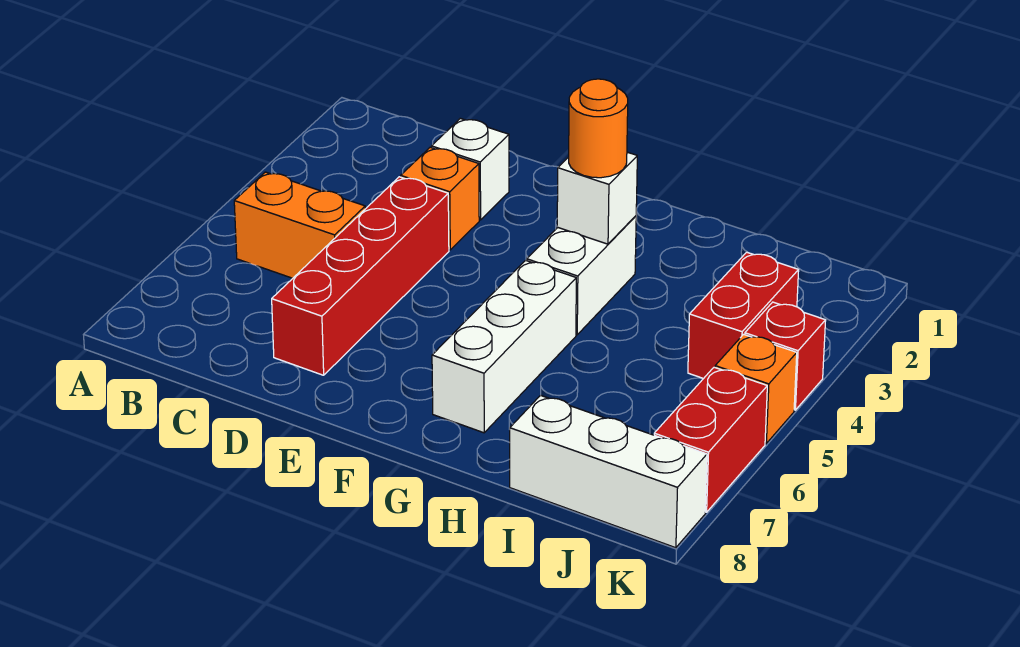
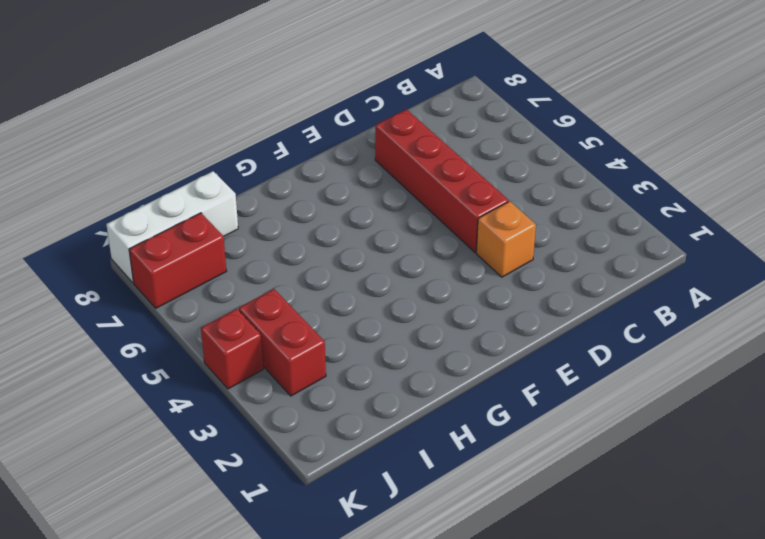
red 1x2 brick [129,213,227,308] -> red 1x2 brick turned to [654,367,767,512]
none -> orange 1x2 brick [234,172,365,278]
none -> white 1x1 brick [431,118,509,220]
none -> white 1x2 brick [527,216,636,335]

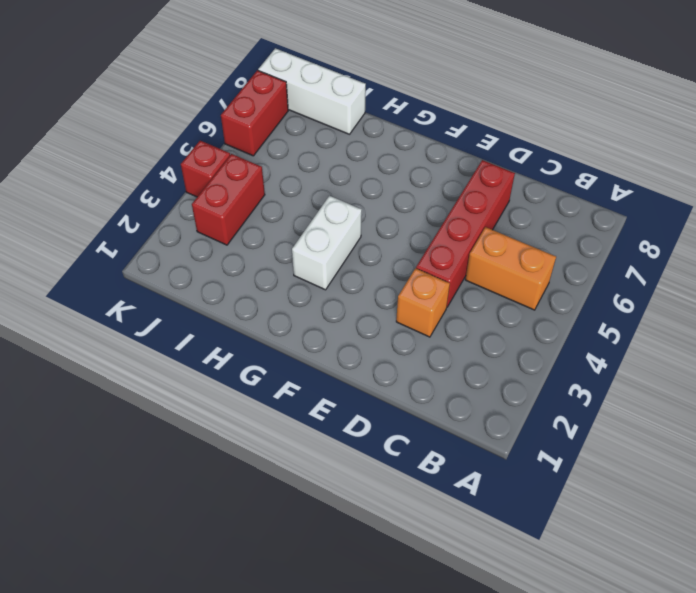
none -> white 1x1 brick [431,118,509,220]
none -> white 1x3 brick [432,260,576,433]
none -> orange 1x1 brick [715,334,797,443]

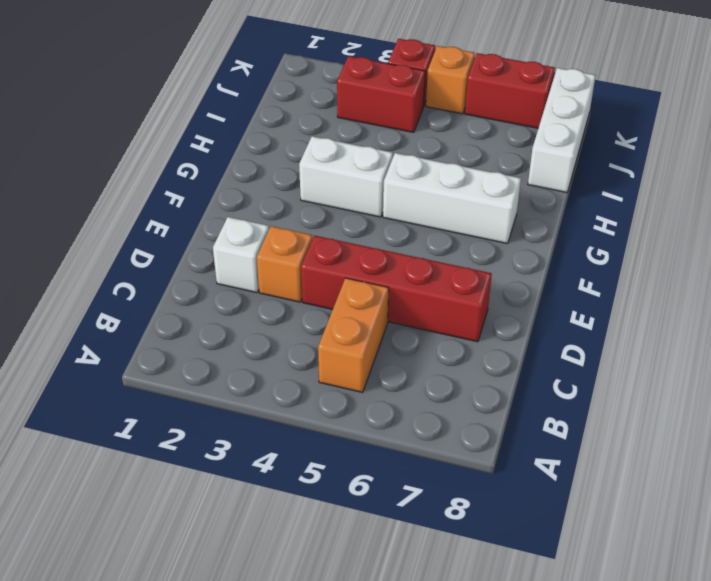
none -> white 1x1 brick [557,152,637,244]
none -> orange 1x1 round brick [569,79,628,178]

